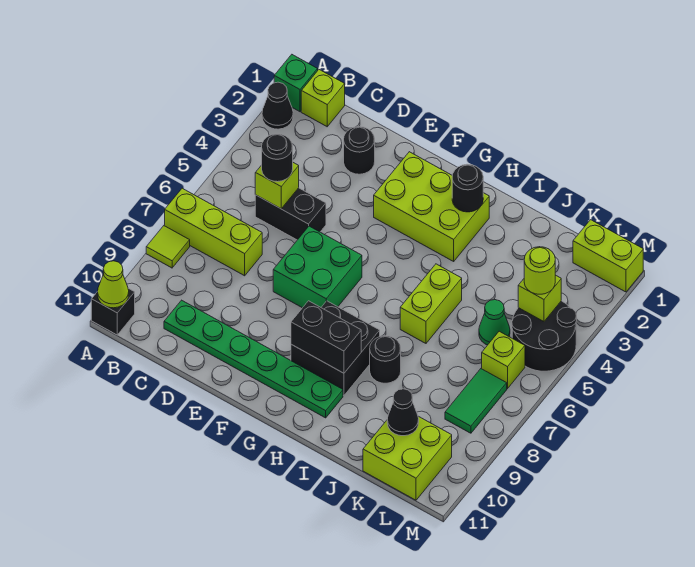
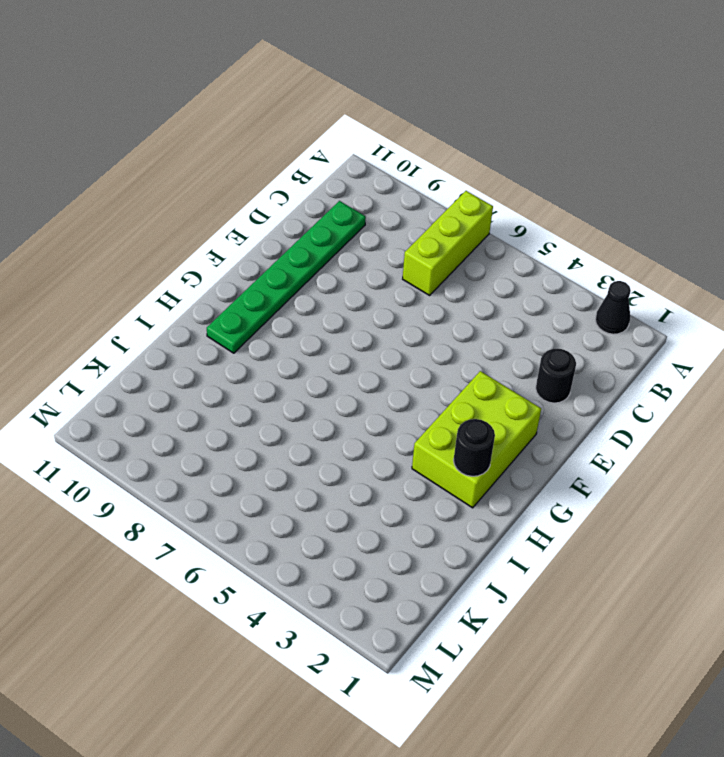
none -> green 1x1 brick [274,55,318,112]
none -> lime 1x1 tile [146,226,190,268]
none -> black 1x1 brick [91,288,135,335]

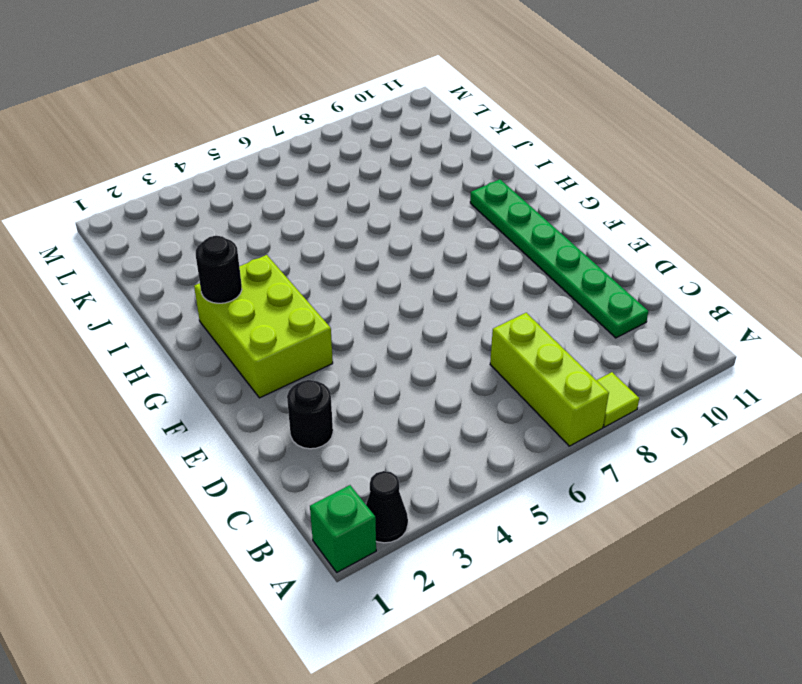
none -> black 1x1 brick [91,288,135,335]
none -> lime 1x1 brick [301,70,345,127]
none -> black 1x2 brick [255,188,326,240]

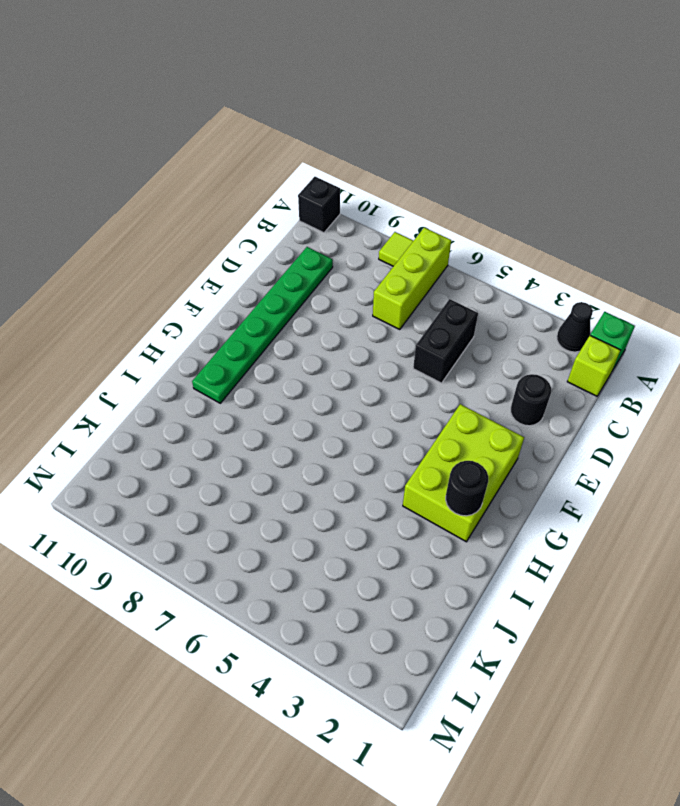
none -> green 2x2 brick [273,226,362,308]
none -> black 2x2 brick [291,301,380,395]
none -> lime 1x2 brick [400,264,462,343]

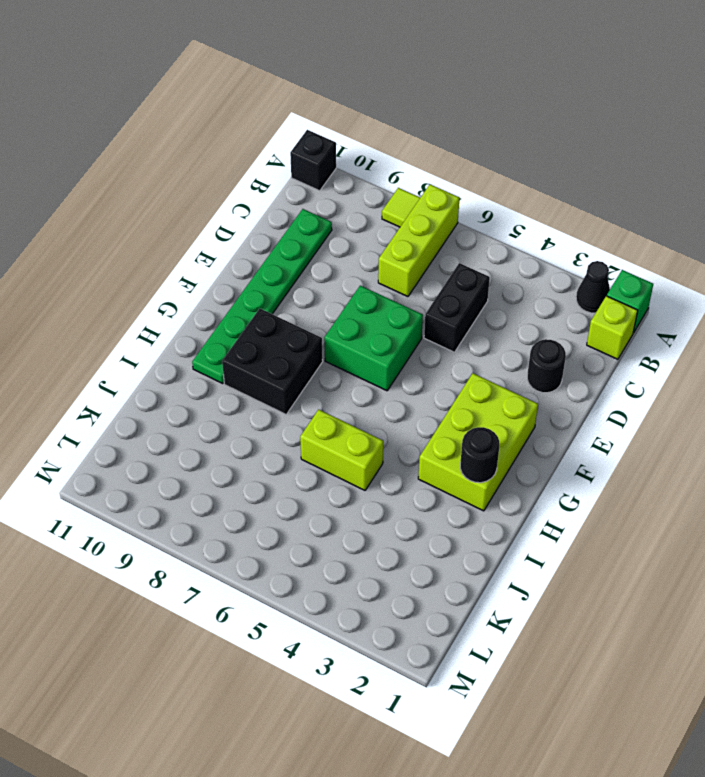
none -> black 1x1 round brick [370,336,401,383]
none -> green 1x1 cone [479,300,510,345]
none -> lime 2x2 brick [363,416,452,500]

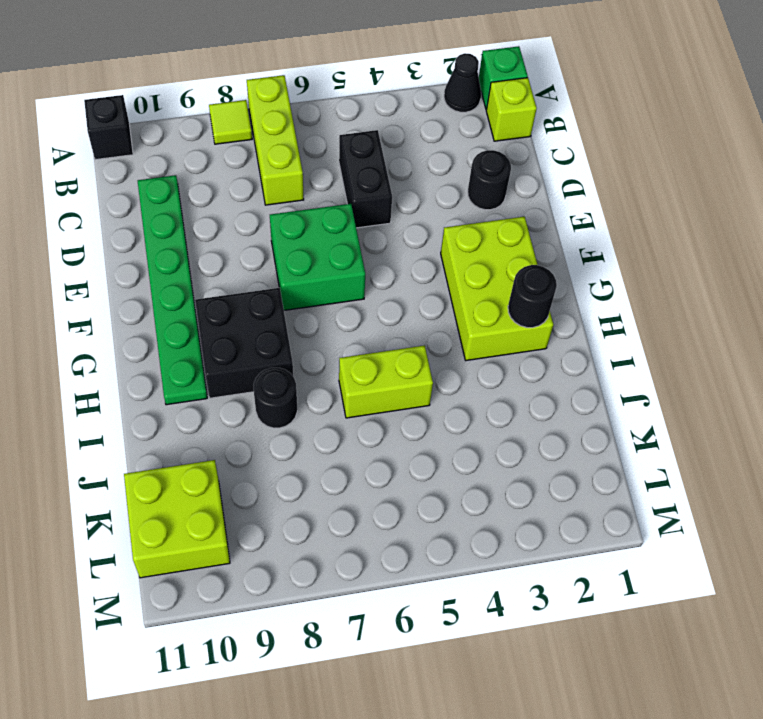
none -> green 1x1 cone [479,300,510,345]
none -> lime 1x2 brick [573,220,643,292]
none -> black 2x2 round brick [512,301,577,371]

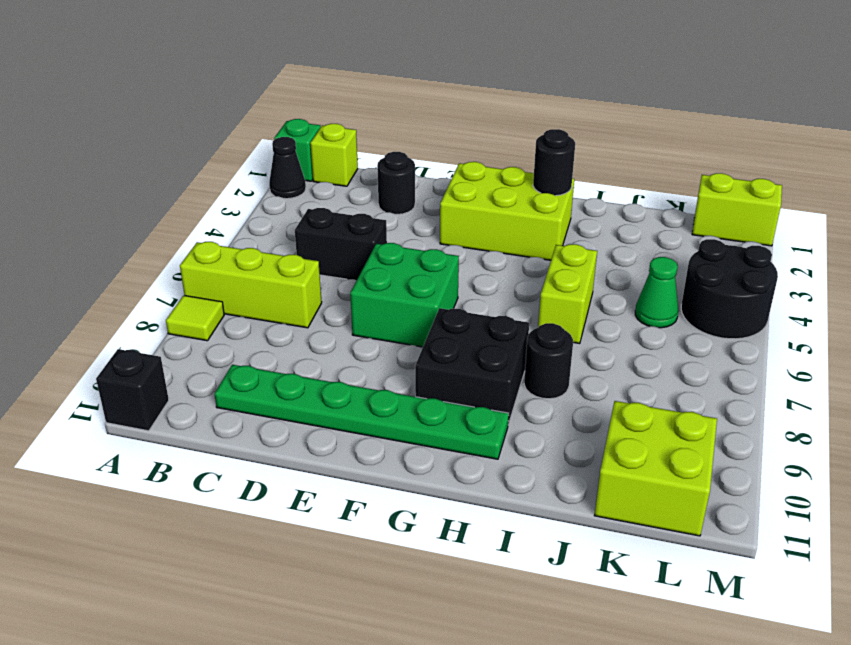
none -> lime 1x1 brick [482,331,525,389]
none -> green 1x2 tile [445,369,507,433]
none -> lime 1x1 cone [98,261,129,308]

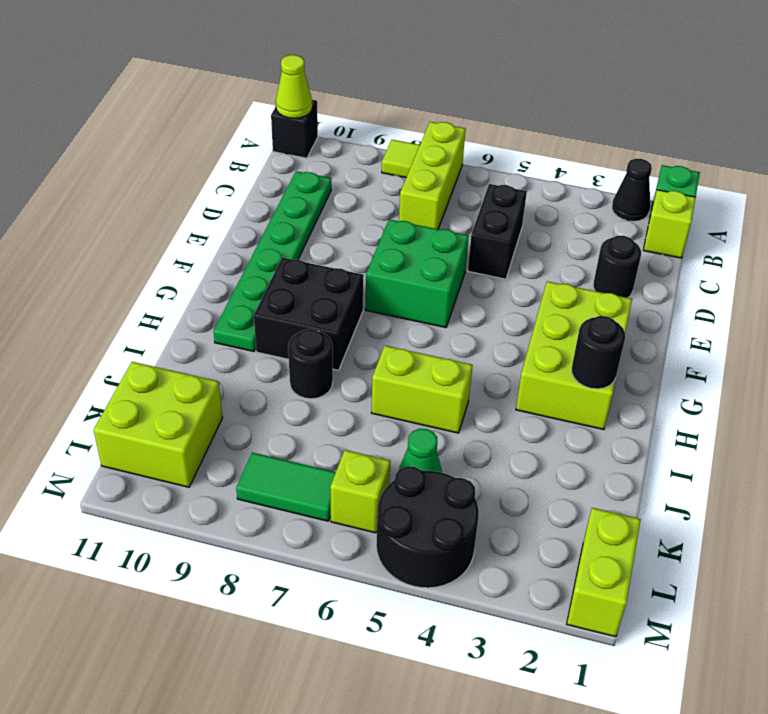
none -> lime 1x1 brick [255,163,299,209]
none -> black 1x2 brick [291,301,361,373]
none -> black 1x1 cone [387,389,419,436]

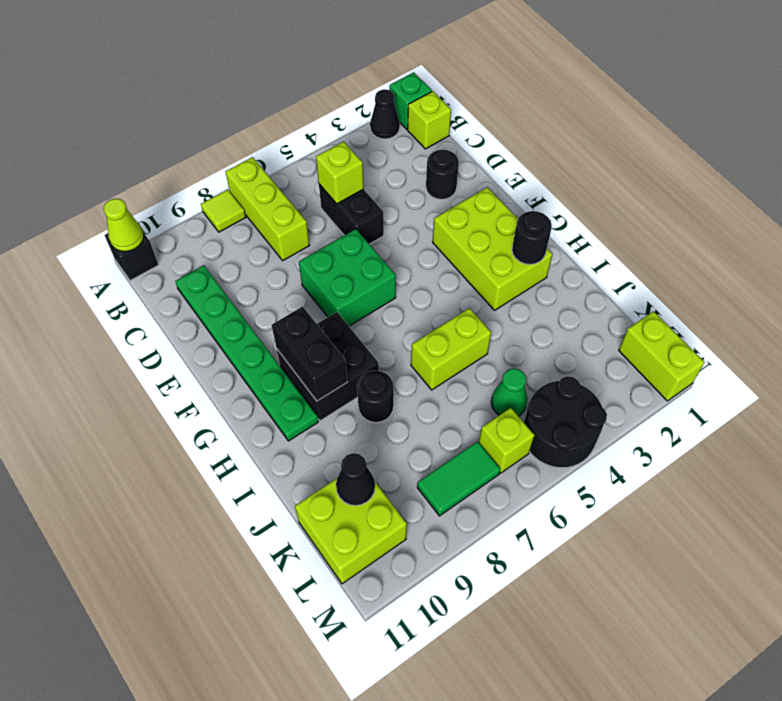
none -> lime 1x1 brick [518,275,561,322]
none -> black 1x1 round brick [262,134,293,182]
none -> lime 1x1 round brick [524,247,555,294]

